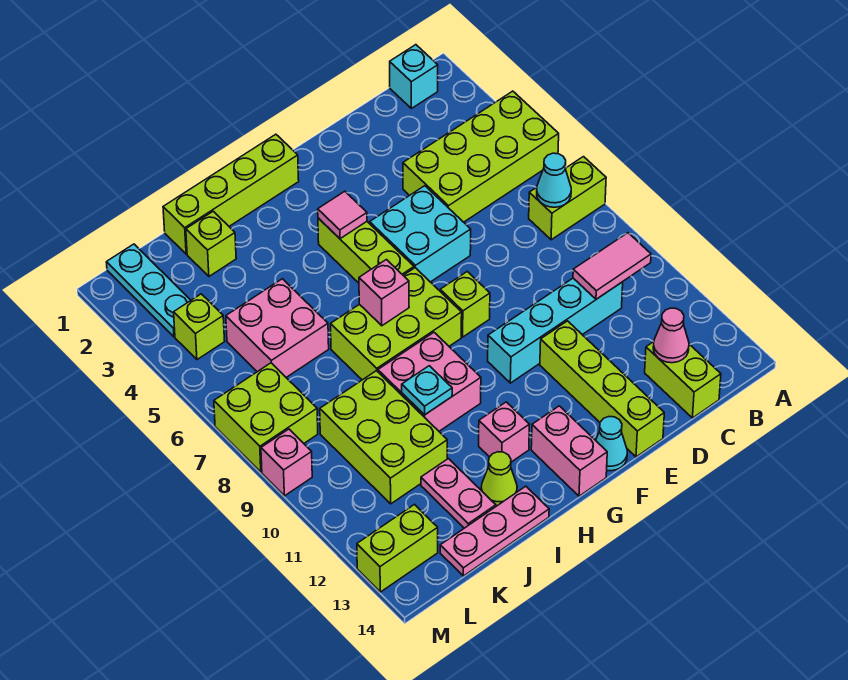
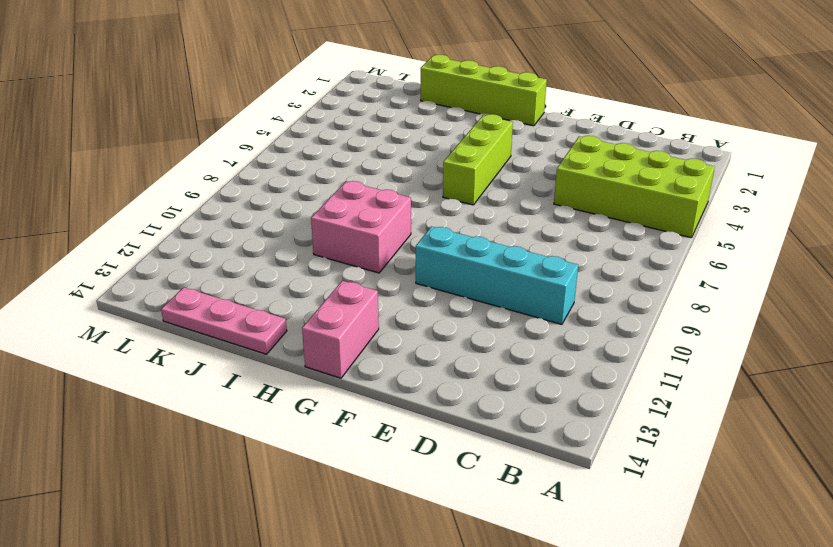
none -> lime 1x2 brick [529,157,606,240]
none -> cyan 1x1 brick [390,45,438,108]
none -> lime 1x2 brick [645,342,721,418]
none -> cyan 2x2 brick [370,186,471,282]

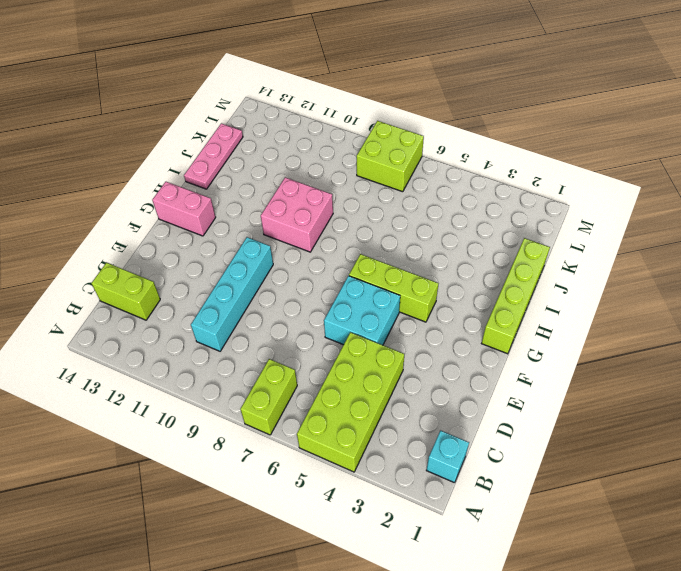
none -> lime 1x4 brick [540,321,664,457]
none -> lime 1x1 brick [440,272,490,337]
none -> cyan 1x1 cone [596,417,627,471]
none -> lime 2x3 brick [331,268,462,380]

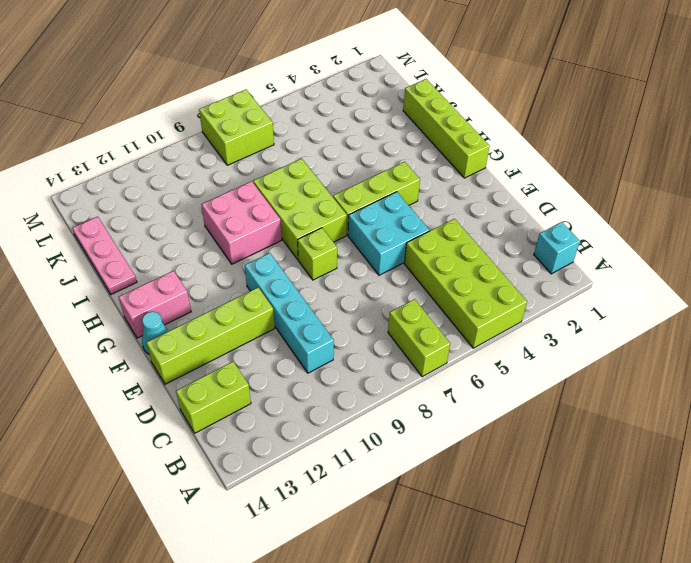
none -> pink 1x1 brick [479,402,529,462]
none -> lime 1x1 cone [481,452,517,506]
none -> lime 1x1 brick [186,211,236,276]
none -> pink 2x2 brick [226,279,329,377]

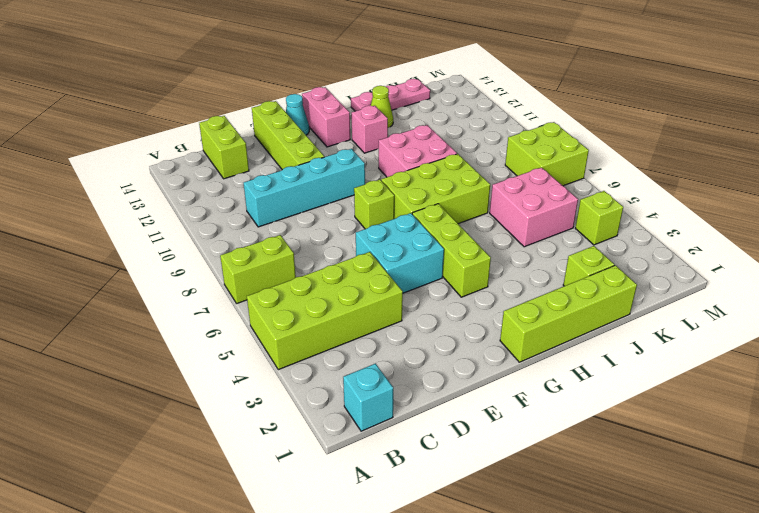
none -> lime 2x3 brick [320,371,447,504]
none -> pink 1x2 plate [421,459,496,528]
none -> cyan 1x3 plate [106,244,191,337]
none -> lime 1x2 brick [357,505,438,592]

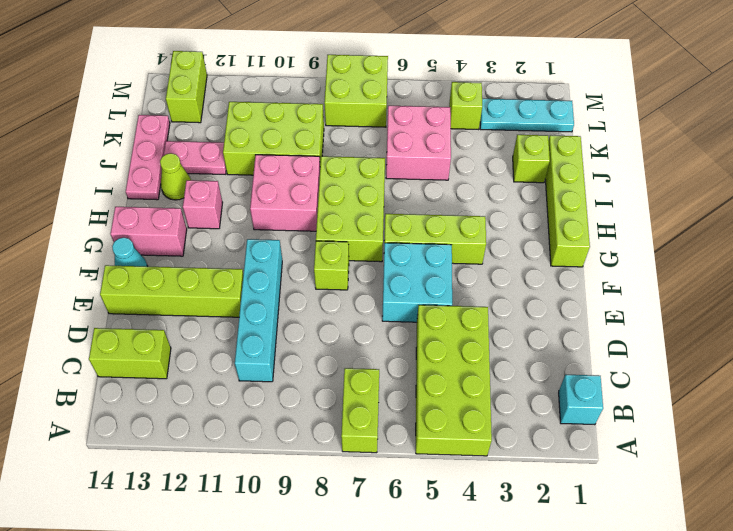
none -> pink 1x1 brick [261,429,312,496]
none -> cyan 1x1 cone [537,153,571,207]
none -> pink 1x2 tile [573,233,651,299]
none -> pink 1x1 cone [653,308,689,363]

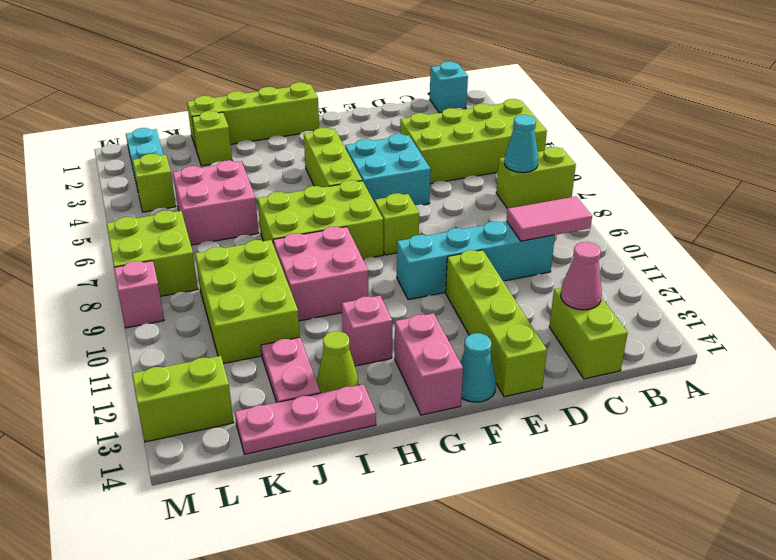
none -> pink 1x1 tile [318,191,367,239]
none -> pink 1x1 brick [359,260,409,326]
none -> cyan 1x1 plate [402,366,452,415]

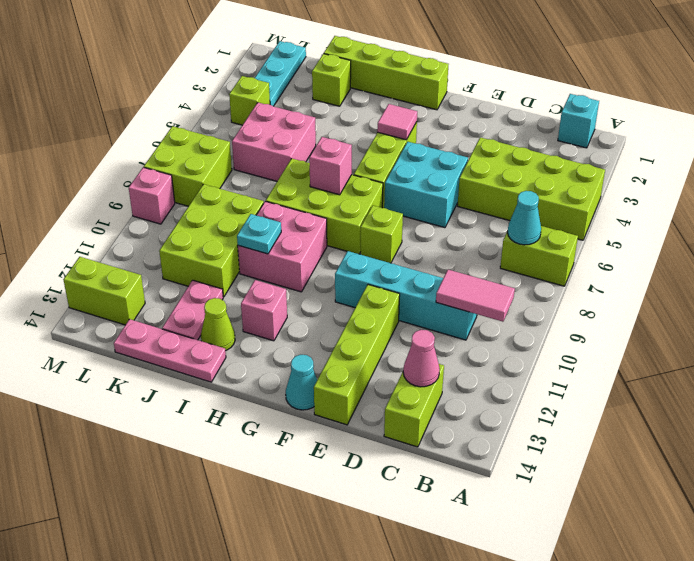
none -> pink 1x2 brick [531,406,607,496]

